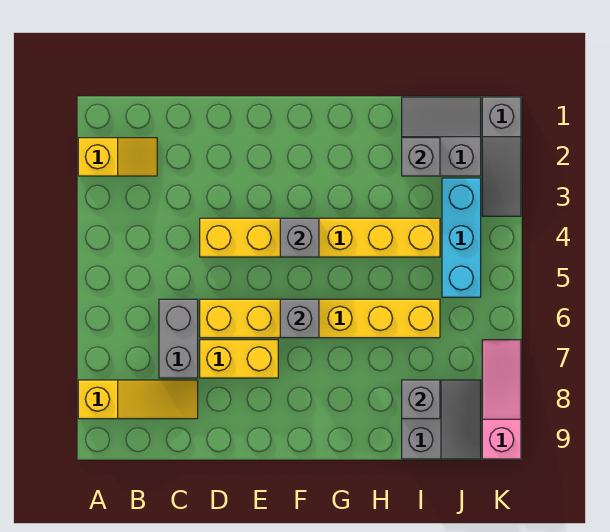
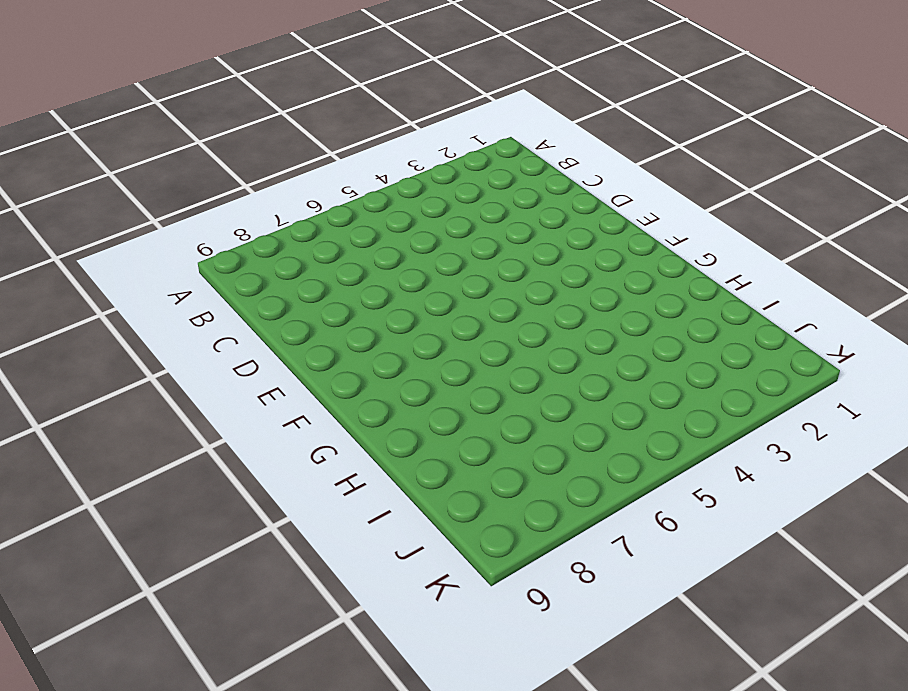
none -> yellow 1x2 slope [78,138,157,176]
none -> yellow 1x3 slope [78,380,198,419]
none -> grey 1x2 brick [159,299,198,378]

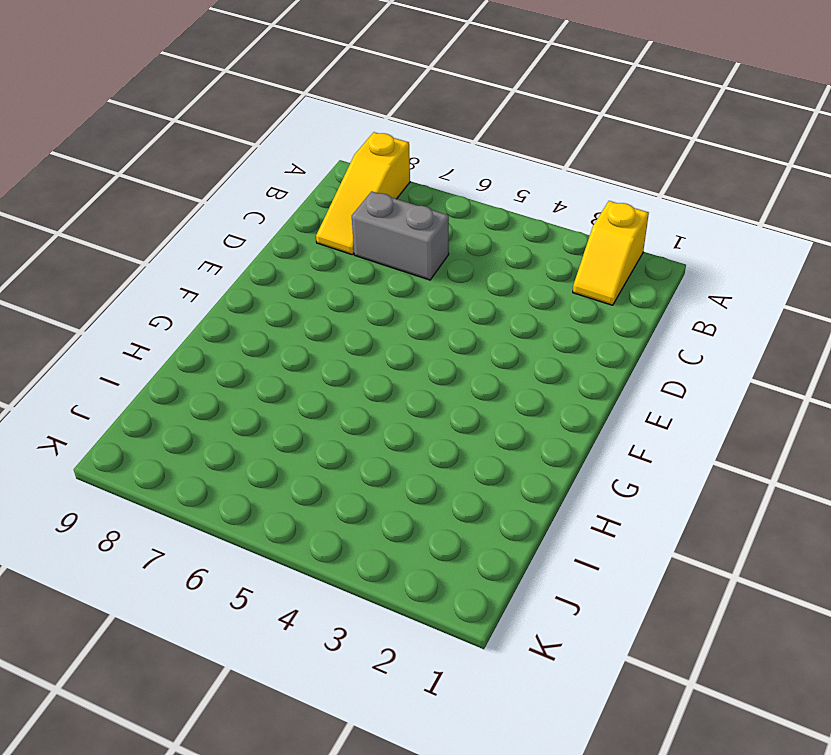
none -> yellow 1x6 brick [200,218,440,257]
none -> yellow 1x6 brick [200,299,440,338]
none -> yellow 1x2 brick [200,340,278,378]

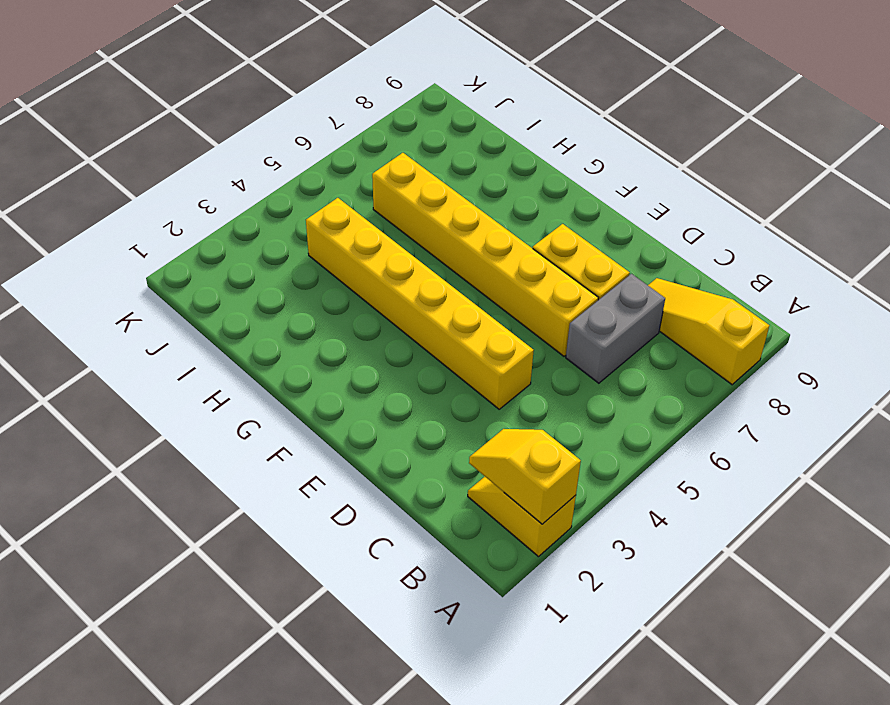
yellow 1x2 slope [469,429,581,524] -> none
none -> grey 2x2 slope [402,97,481,176]
none -> grey 2x2 slope [402,380,481,459]
none -> cyan 1x3 brick [442,178,481,297]

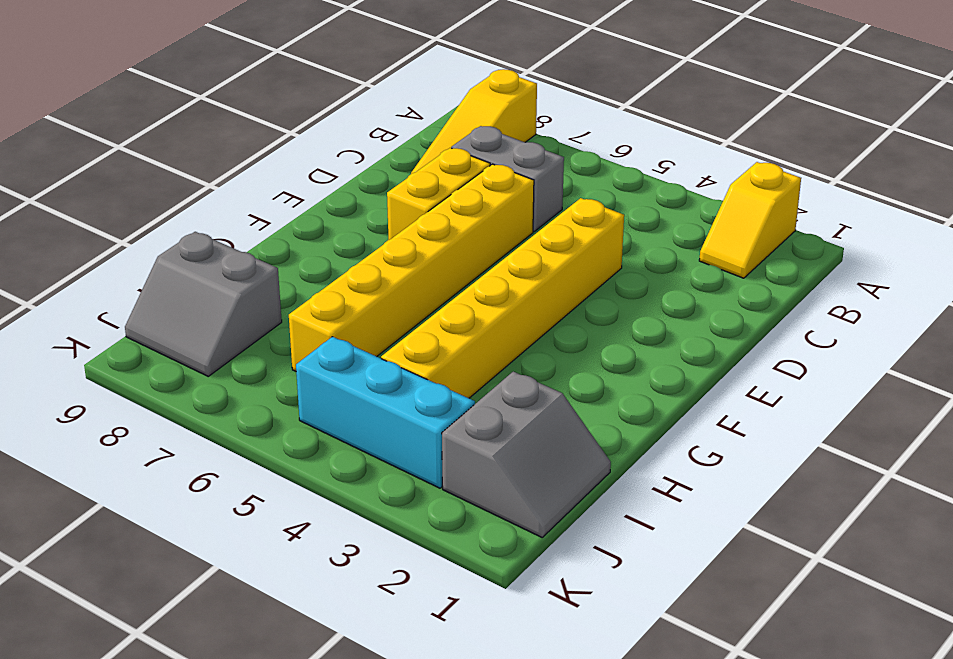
none -> grey 1x3 slope [482,97,521,216]
none -> pink 1x3 slope [482,340,521,459]
none -> grey 1x1 brick [280,218,319,257]

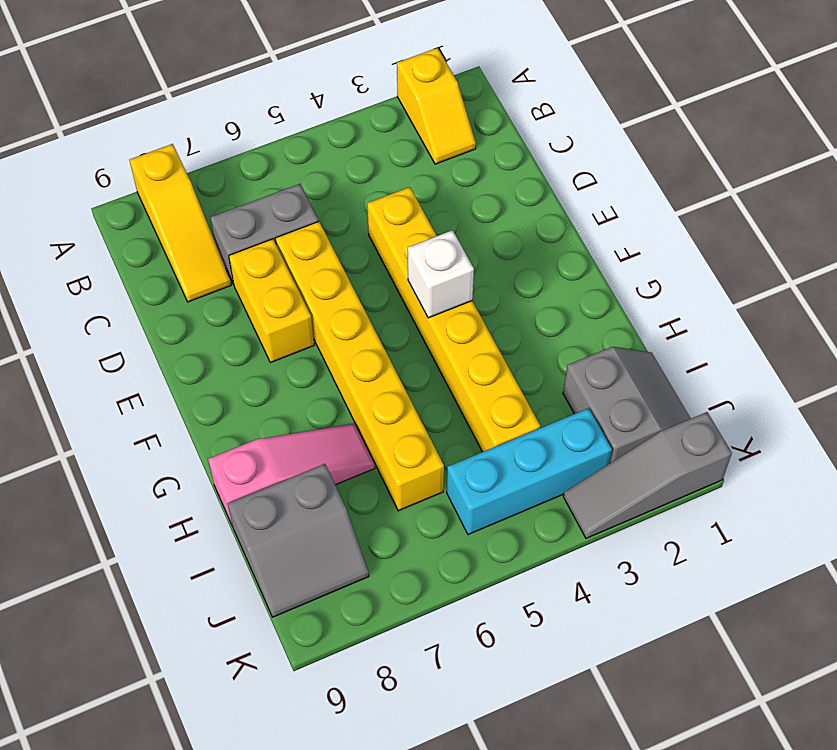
white 1x1 brick [408,230,474,318] -> grey 1x1 brick [280,218,319,257]
pink 1x3 slope [208,424,375,527] -> pink 1x3 slope moved to [482,340,521,459]
none -> grey 1x1 brick [280,299,319,338]
none -> grey 1x1 brick [402,138,440,176]
none -> grey 1x1 brick [402,380,440,419]

